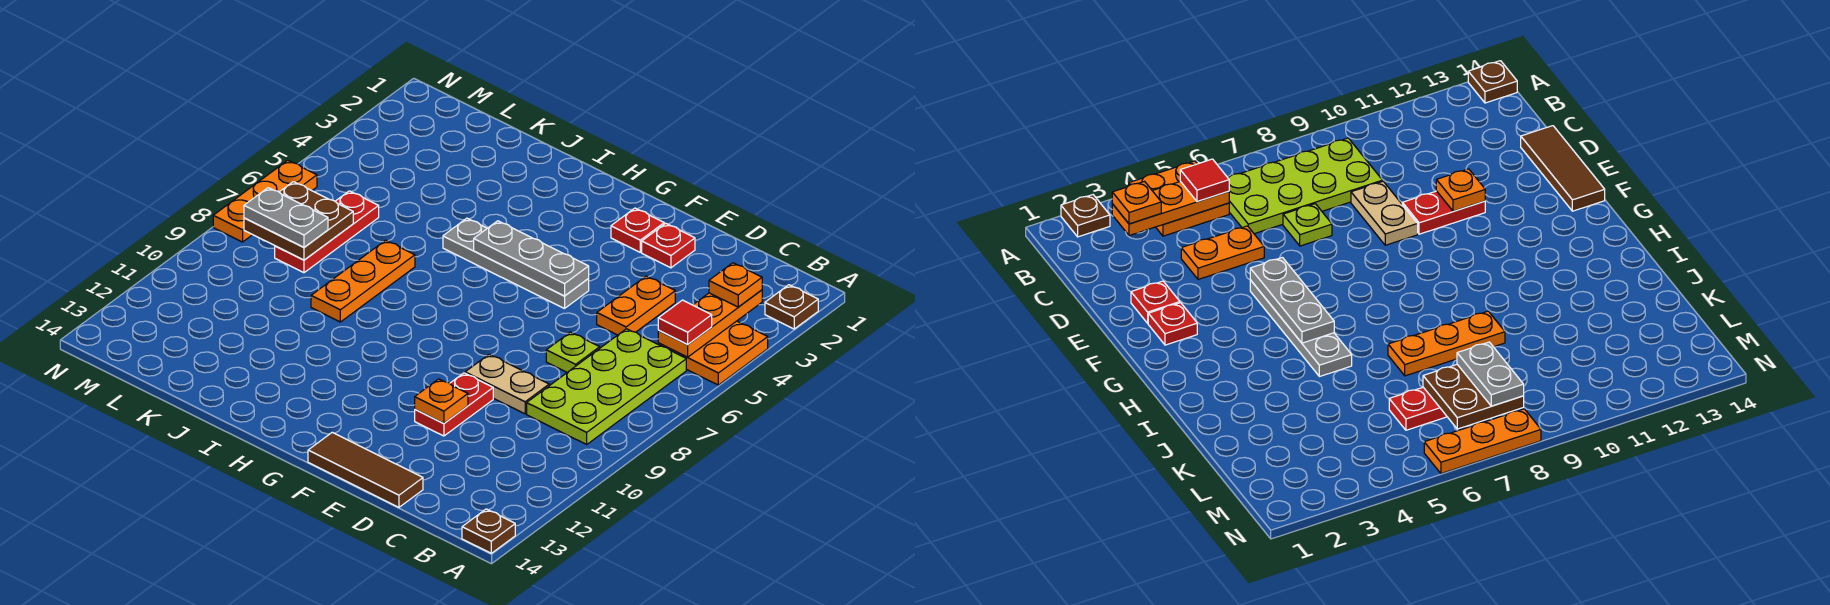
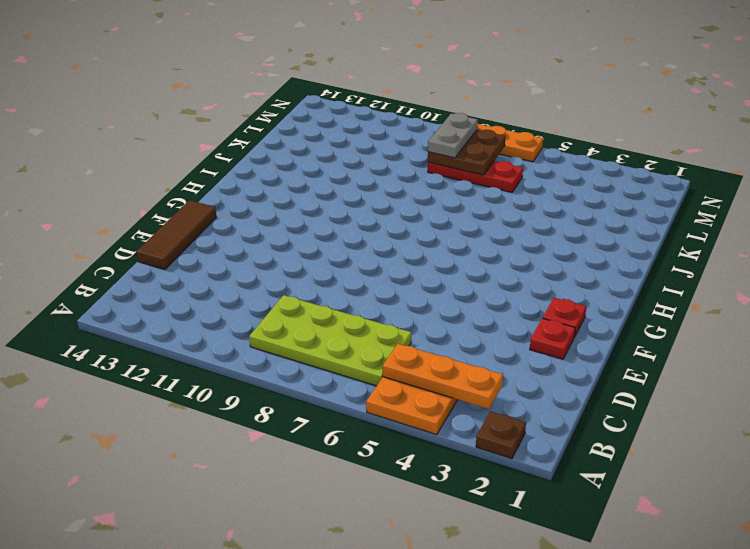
none -> brown 1x1 plate [462,509,515,553]
none -> orange 1x2 plate [597,276,675,335]
none -> lime 1x1 plate [546,332,600,372]

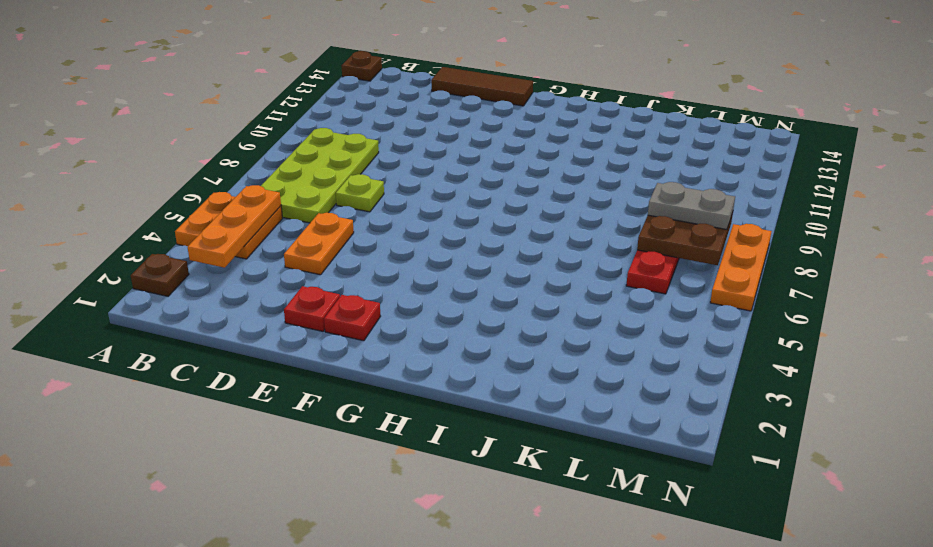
none -> tan 1x2 plate [465,354,549,414]
none -> red 1x2 plate [415,373,493,436]
none -> grey 1x4 plate [443,218,589,309]

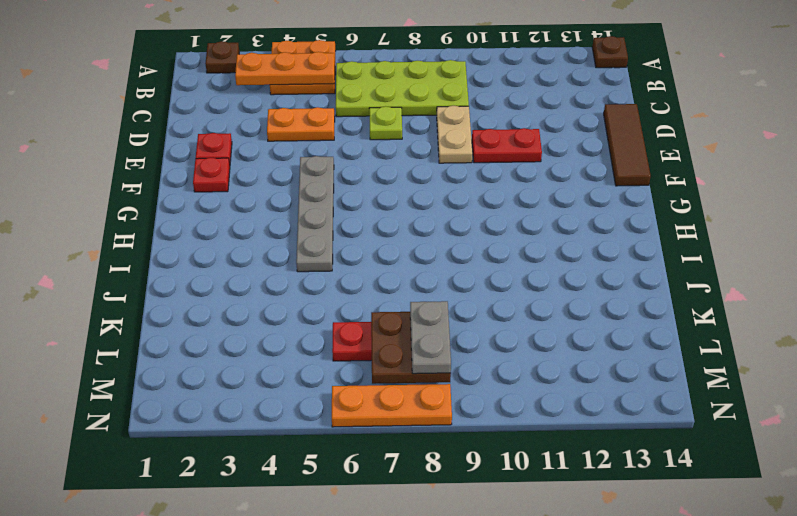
none -> orange 1x3 plate [311,240,415,322]
none -> orange 1x1 plate [415,379,468,424]
none -> grey 1x3 plate [474,221,589,296]

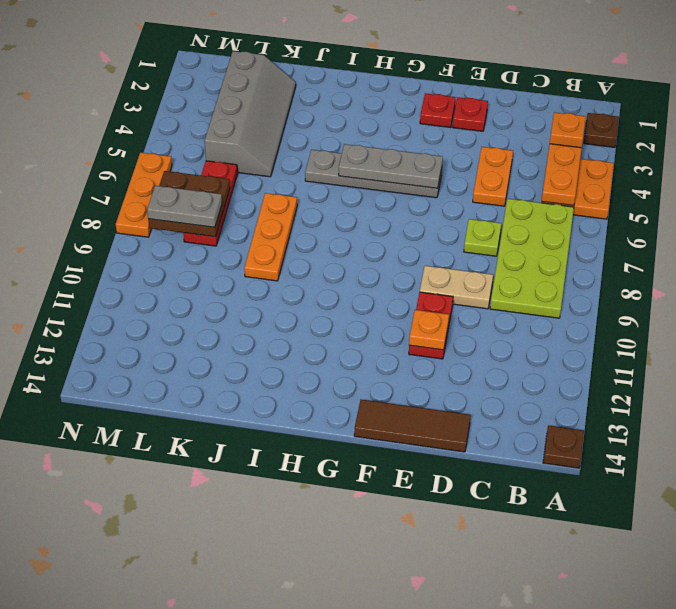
grey 2x4 slope [205,51,296,177] -> none
none -> red 1x1 tile [658,300,712,345]

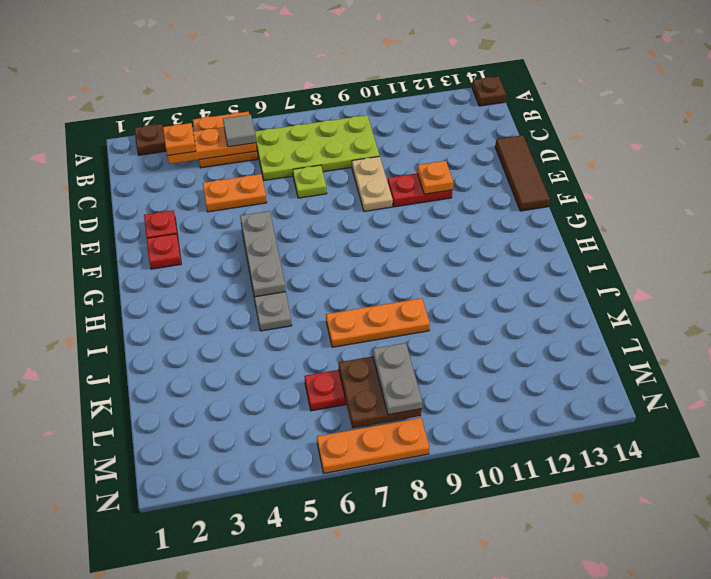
grey 1x1 tile [223,115,256,147] -> red 1x1 tile [658,300,712,345]

